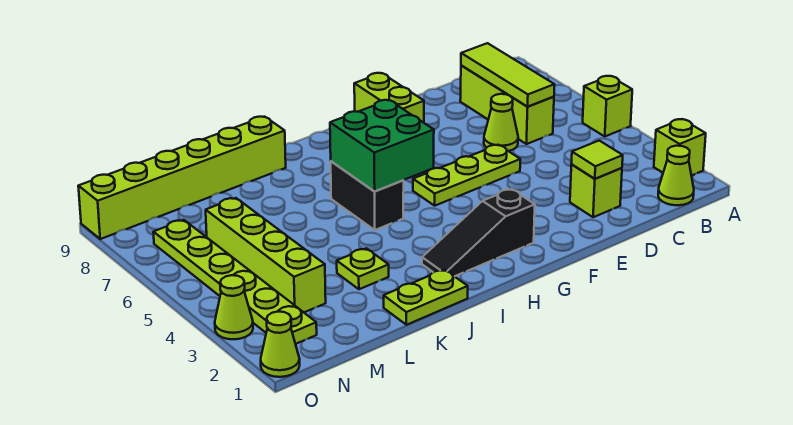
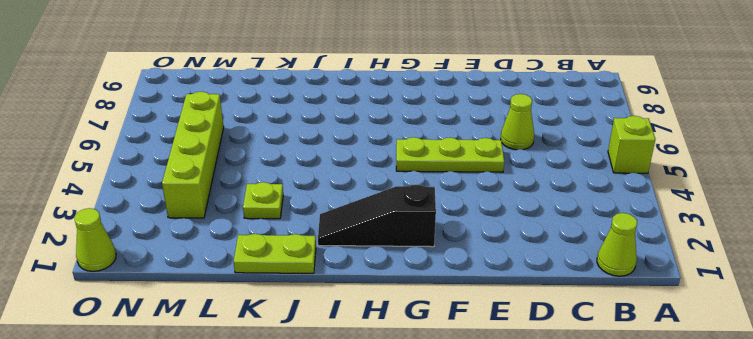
none -> lime 1x1 brick [654,119,706,176]
none -> lime 1x3 brick [460,66,554,144]
none -> lime 1x1 brick [570,165,622,217]

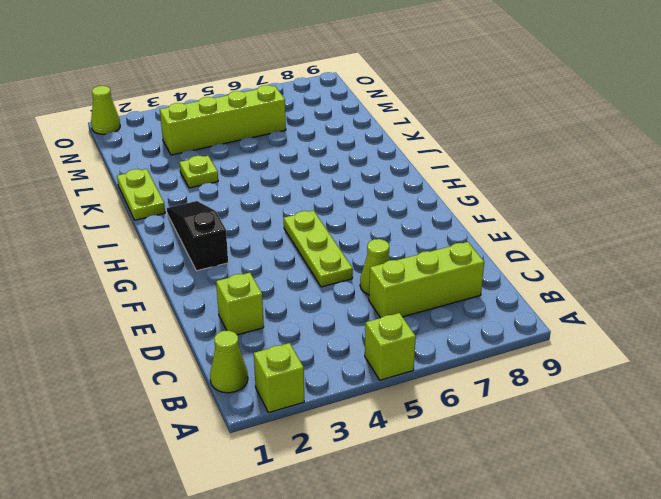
none -> lime 1x2 brick [354,73,424,123]
none -> black 1x2 brick [331,161,404,230]
none -> lime 1x6 brick [78,117,286,239]

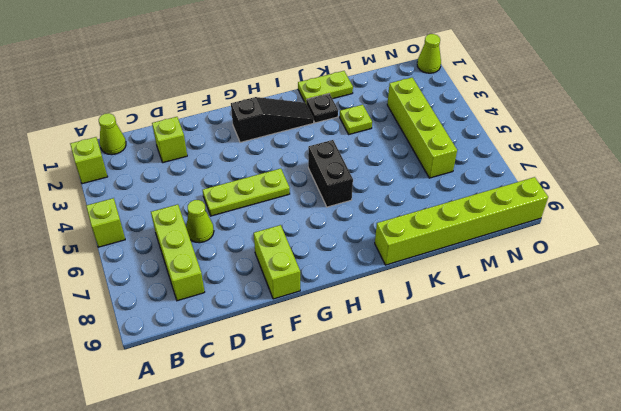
black 1x1 plate [307,94,338,123] -> none
none -> lime 1x6 plate [153,220,317,344]
none -> lime 1x1 cone [215,275,253,339]
none -> lime 1x3 tile [461,43,555,107]

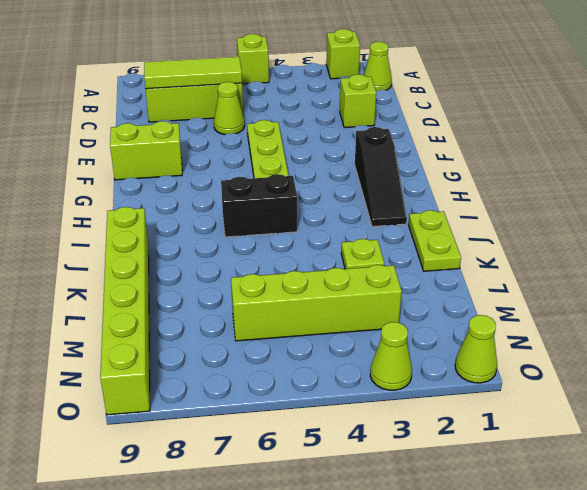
none -> lime 1x6 plate [153,220,317,344]
none -> lime 1x1 tile [571,141,623,179]
none -> green 2x2 brick [330,100,434,191]

